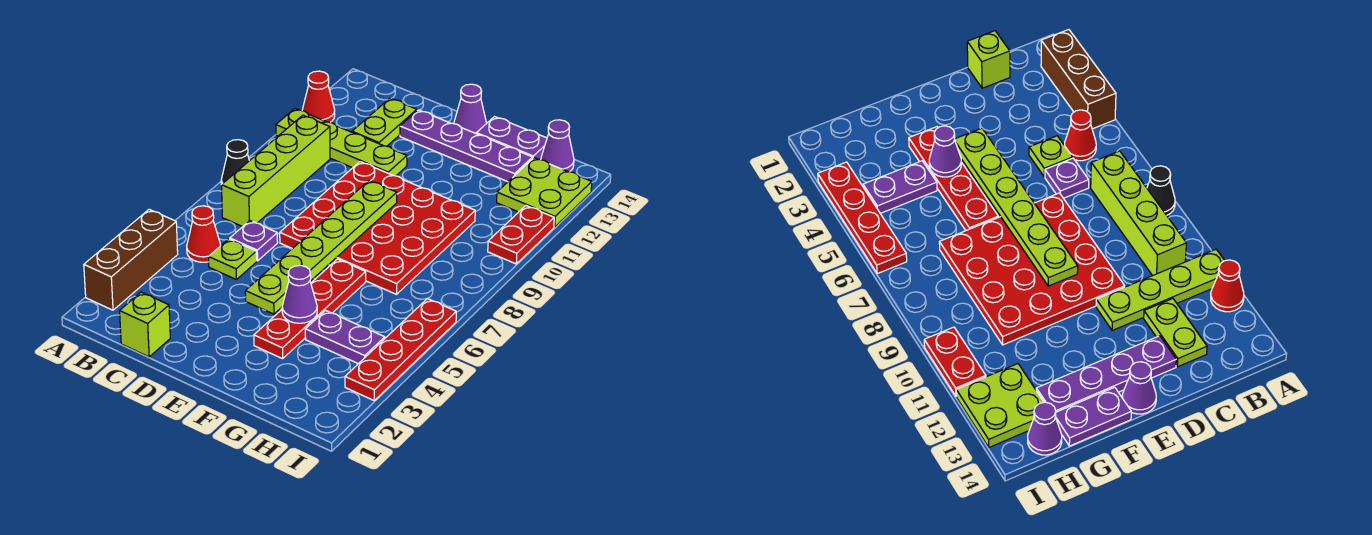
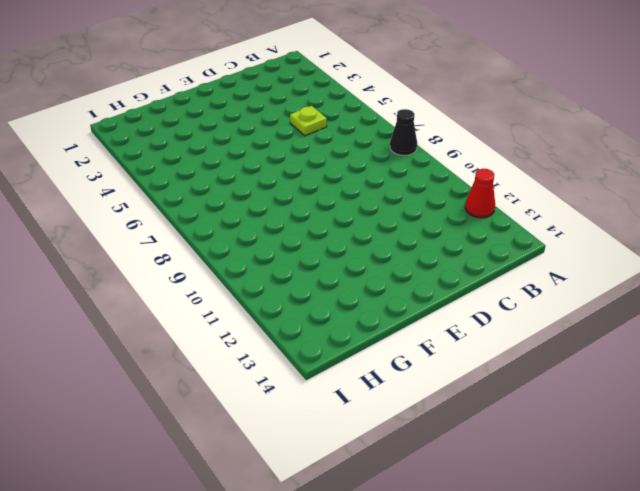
none -> brown 1x3 brick [84,209,178,310]
none -> lime 1x4 plate [276,109,407,176]
none -> red 1x1 cone [187,206,221,262]

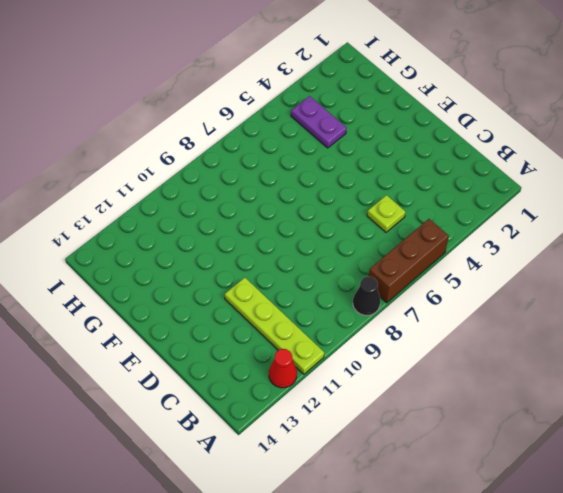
brown 1x3 brick [369,219,449,303] -> brown 1x3 brick moved to [84,209,178,310]
none -> red 1x1 cone [187,206,221,262]
none -> lime 1x4 brick [222,115,330,227]
none -> lime 1x1 brick [120,292,170,357]

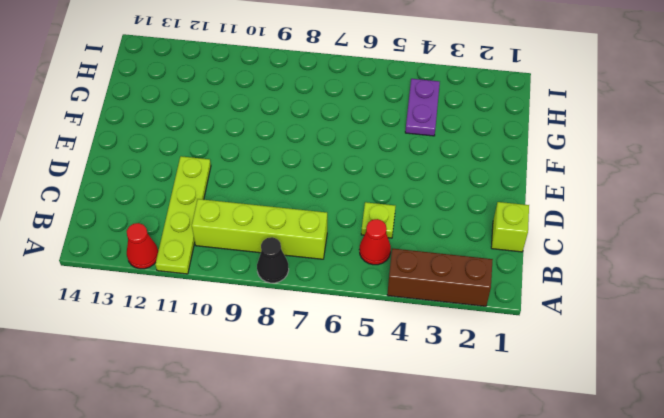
none -> purple 1x1 plate [230,221,278,261]
none -> lime 1x2 plate [352,98,417,146]
none -> red 4x4 plate [280,162,475,294]

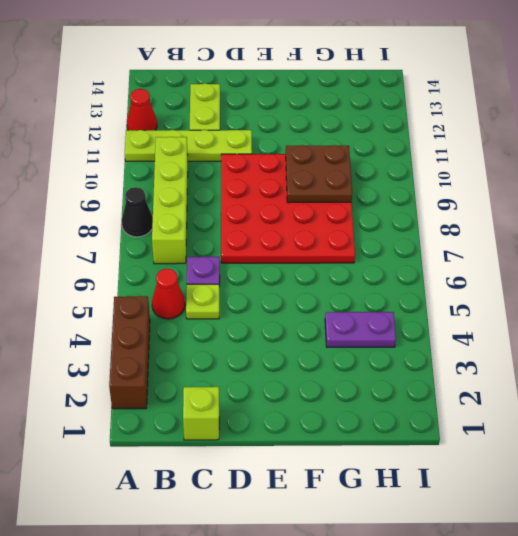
brown 2x2 plate [286,145,352,203] -> none
none -> purple 1x4 plate [400,110,533,182]
none -> purple 1x1 cone [454,84,487,133]
none -> red 1x4 plate [254,259,366,359]

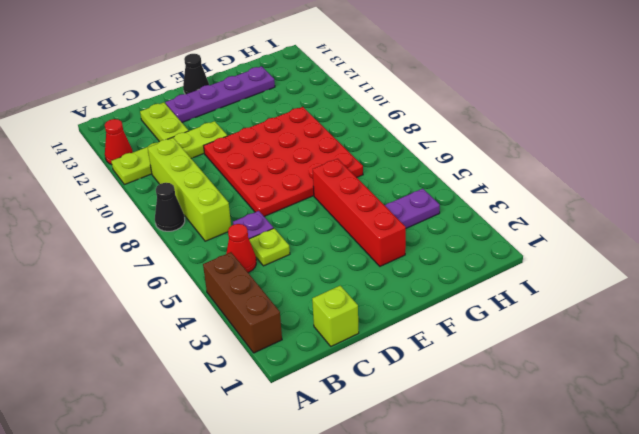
black 1x1 cone [183,54,209,94] -> purple 1x1 cone [454,84,487,133]
red 1x4 brick [313,159,406,266] -> red 1x4 plate [254,259,366,359]
none -> purple 1x2 plate [476,117,547,160]
none -> lime 2x2 plate [497,158,592,227]
none -> purple 1x1 cone [541,120,574,172]

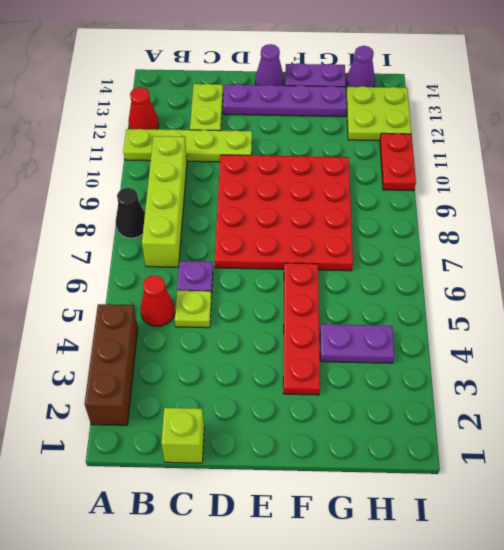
none -> red 1x4 plate [345,299,456,400]
none -> lime 1x6 plate [245,181,397,314]
none -> purple 1x1 cone [282,265,317,323]

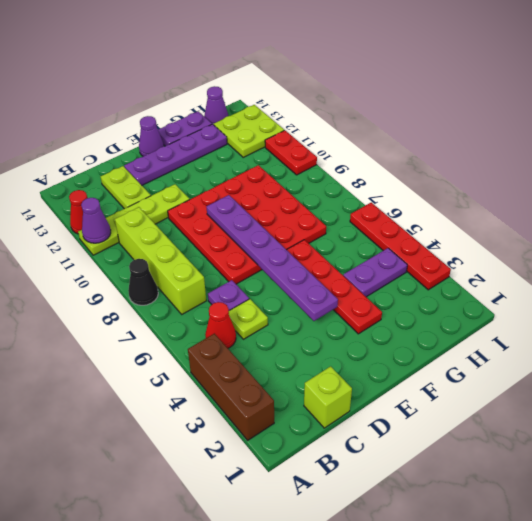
purple 1x1 cone [81,198,111,243] -> purple 1x1 cone moved to [282,265,317,323]
purple 1x6 plate [207,195,338,321] -> lime 1x6 plate [245,181,397,314]

